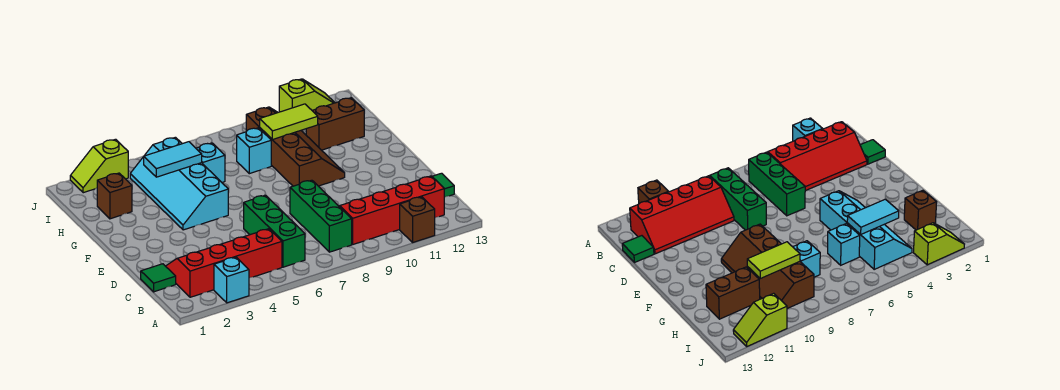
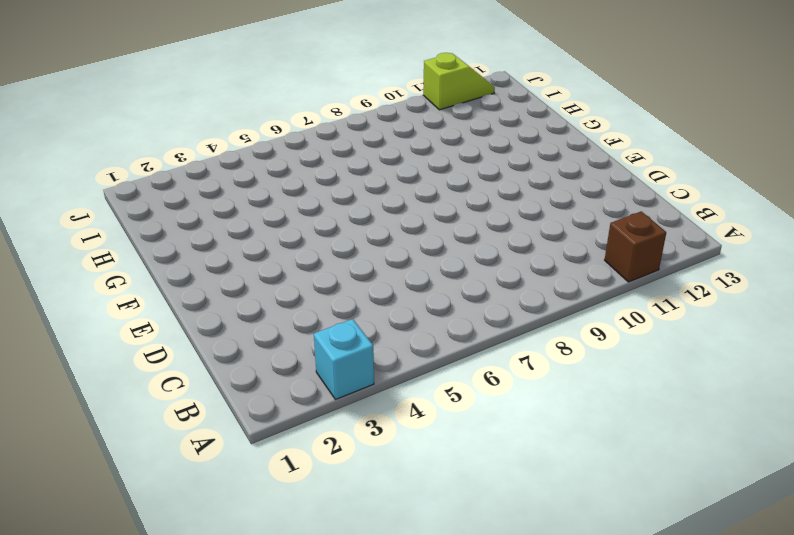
none -> red 2x4 slope [166,229,282,297]
none -> green 1x3 brick [244,195,305,267]
none -> green 1x3 brick [290,180,352,252]

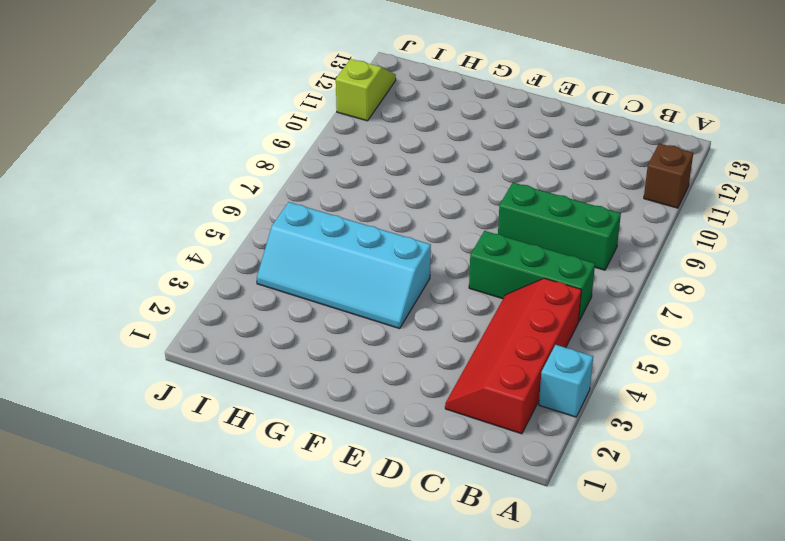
none -> red 2x4 slope [339,176,444,244]
none -> green 1x1 tile [141,264,176,292]
none -> green 1x1 tile [432,173,454,197]

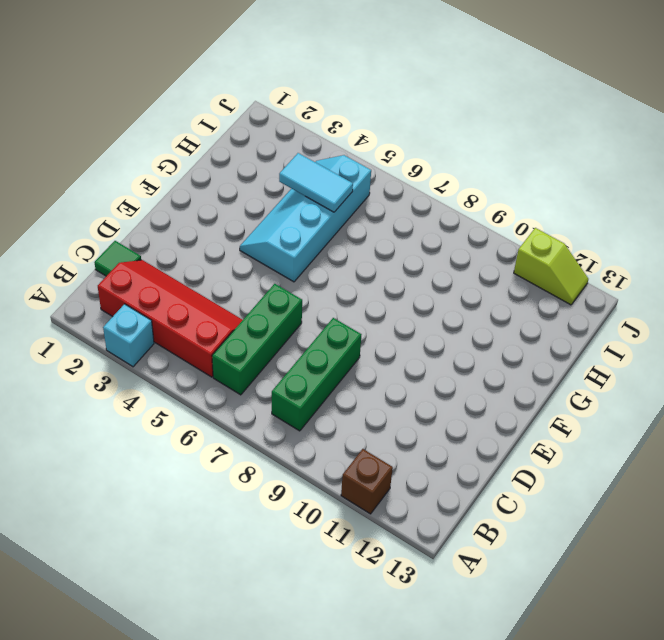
none -> red 2x4 slope [339,176,444,244]
none -> green 1x1 tile [432,173,454,197]
none -> brown 2x4 slope [246,107,345,186]

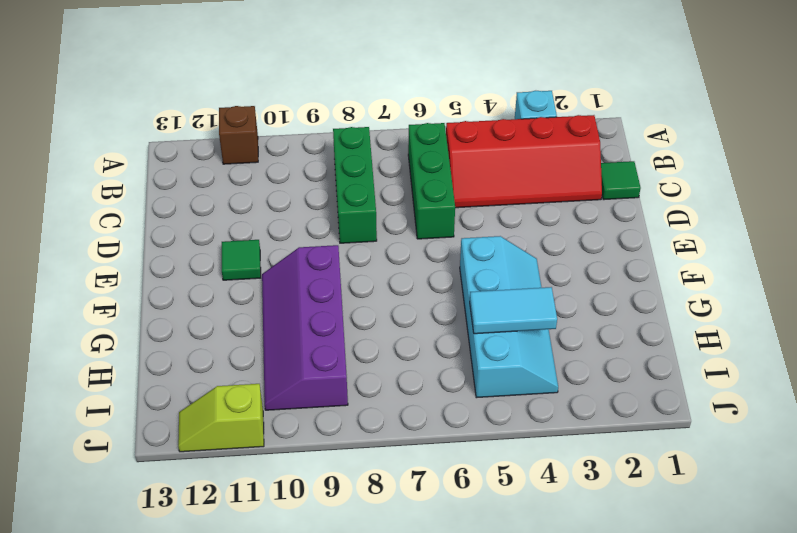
green 1x1 tile [222,240,261,280] -> green 1x1 tile moved to [432,173,454,197]
purple 2x4 slope [262,245,348,410] -> brown 2x4 slope [246,107,345,186]
none -> red 2x4 slope [339,176,444,244]
none -> brown 1x1 brick [97,173,132,219]
none -> cyan 1x1 brick [196,143,225,182]

